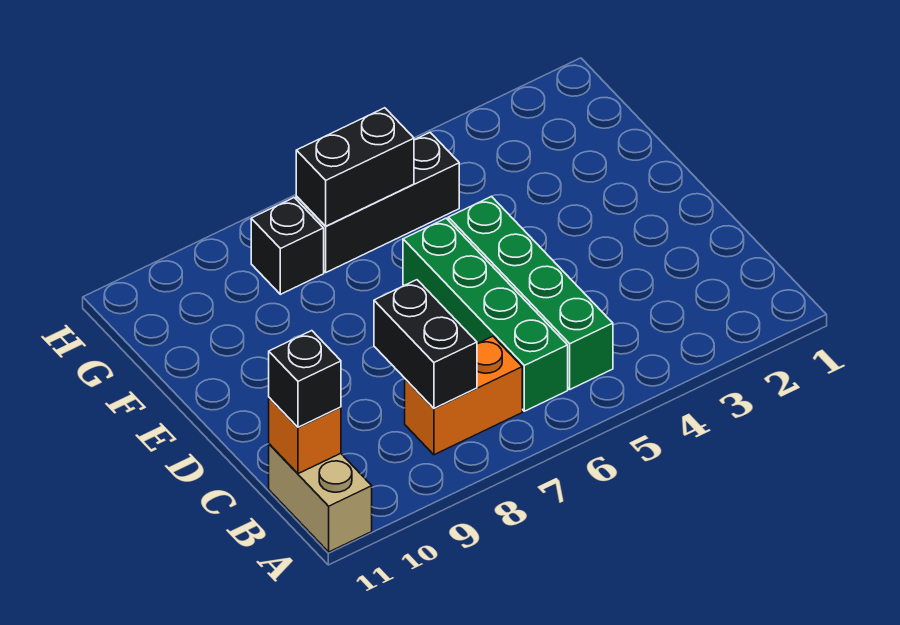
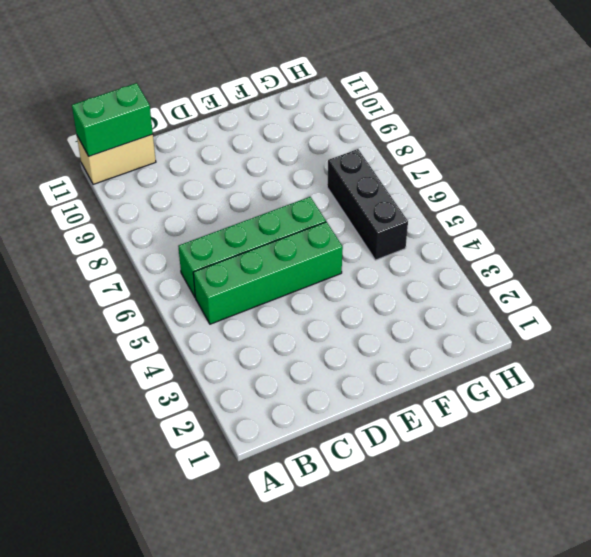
green 1x2 brick [72,83,153,156] -> orange 1x1 brick [269,398,341,474]
none -> orange 1x2 brick [405,336,522,455]
none -> black 1x1 brick [251,198,324,294]

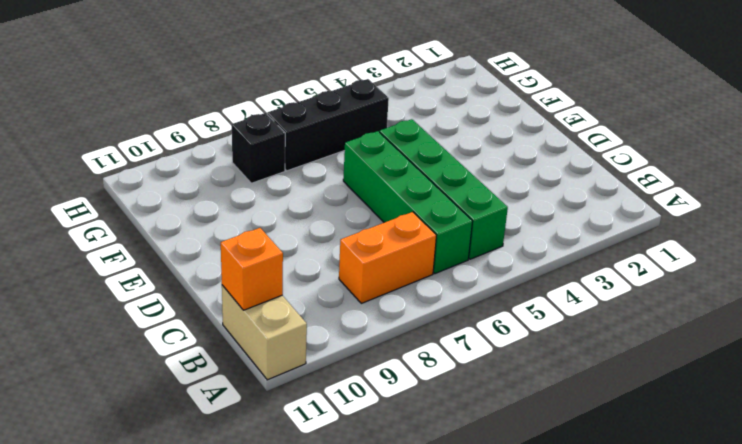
none -> black 1x2 brick [374,280,477,408]
none -> black 1x2 brick [296,108,414,226]

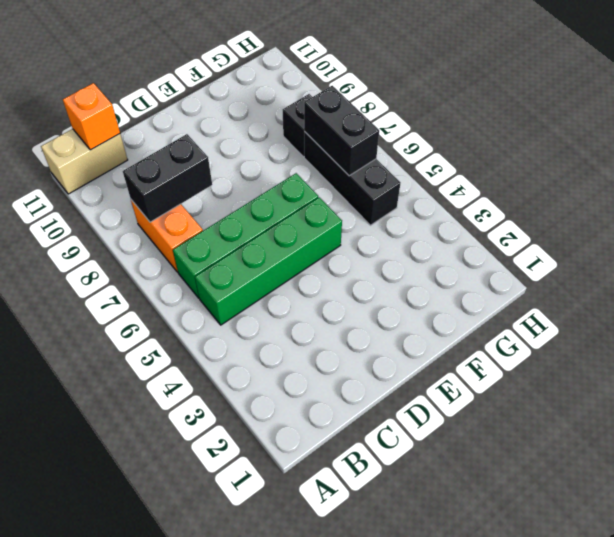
none -> black 1x1 brick [269,331,341,427]

